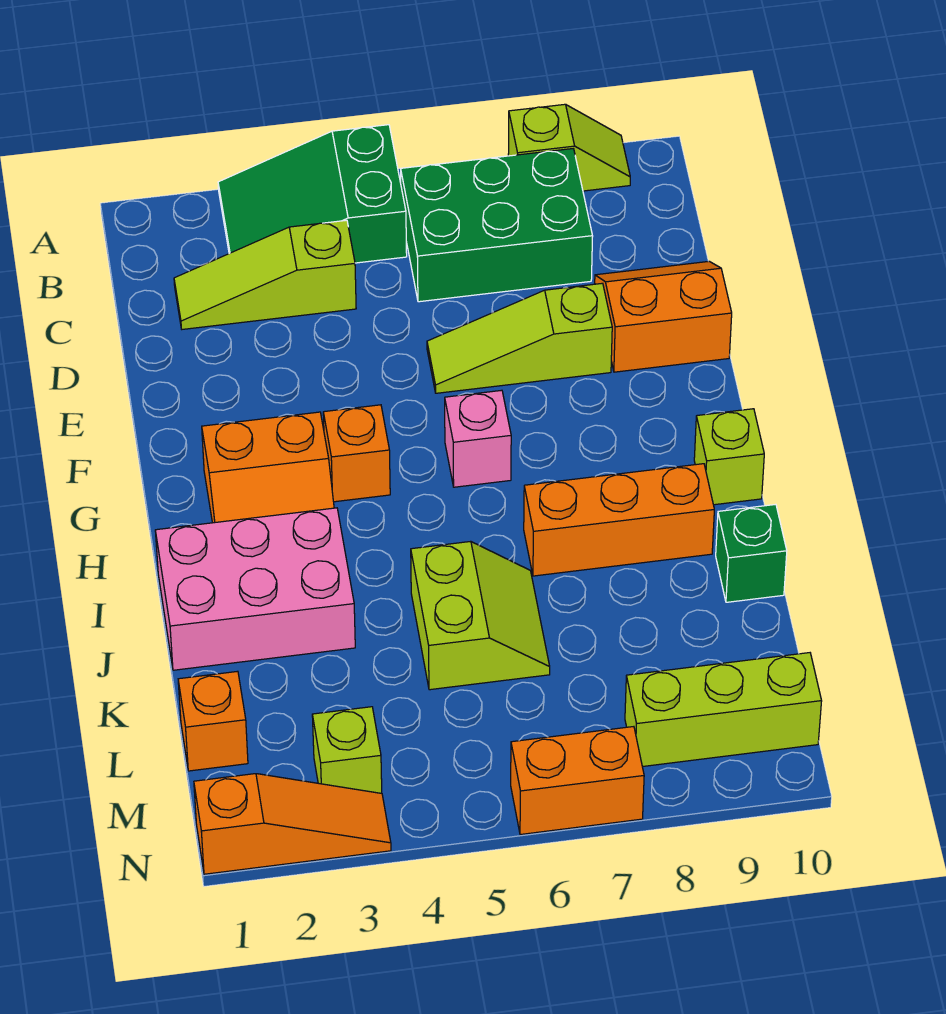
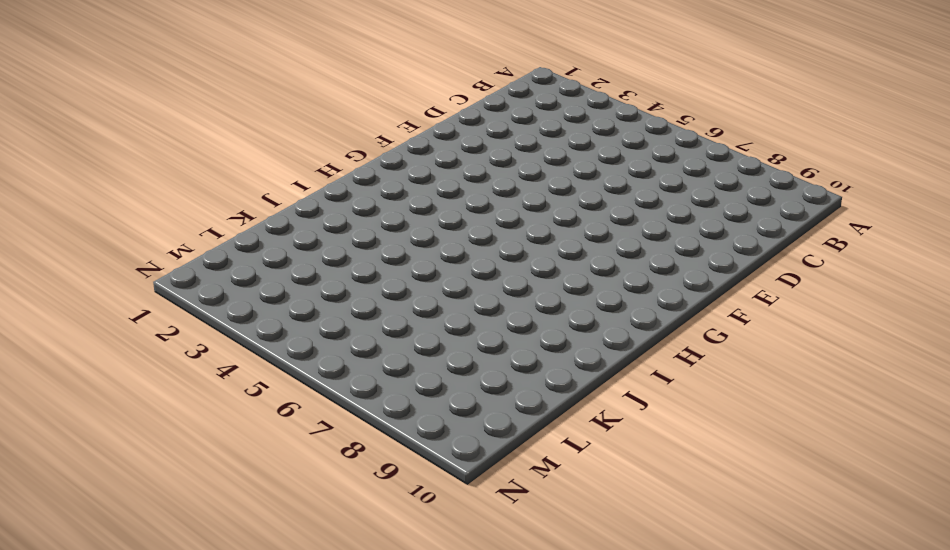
none -> green 2x3 slope [218,125,407,263]
none -> lime 1x2 slope [508,104,630,191]
none -> green 2x3 brick [401,149,593,302]

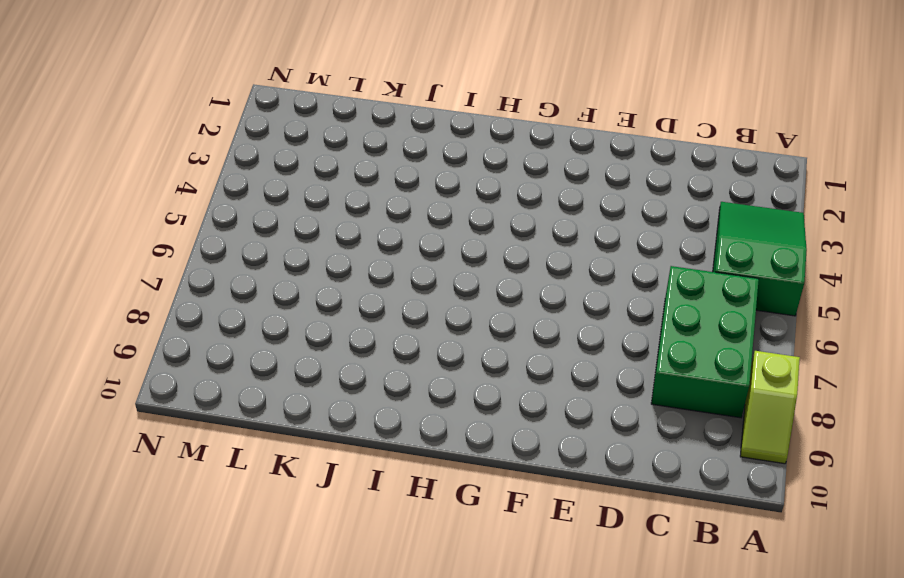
none -> lime 1x3 slope [174,220,356,329]
none -> orange 2x2 slope [595,261,732,372]
none -> lime 1x3 slope [427,283,612,393]

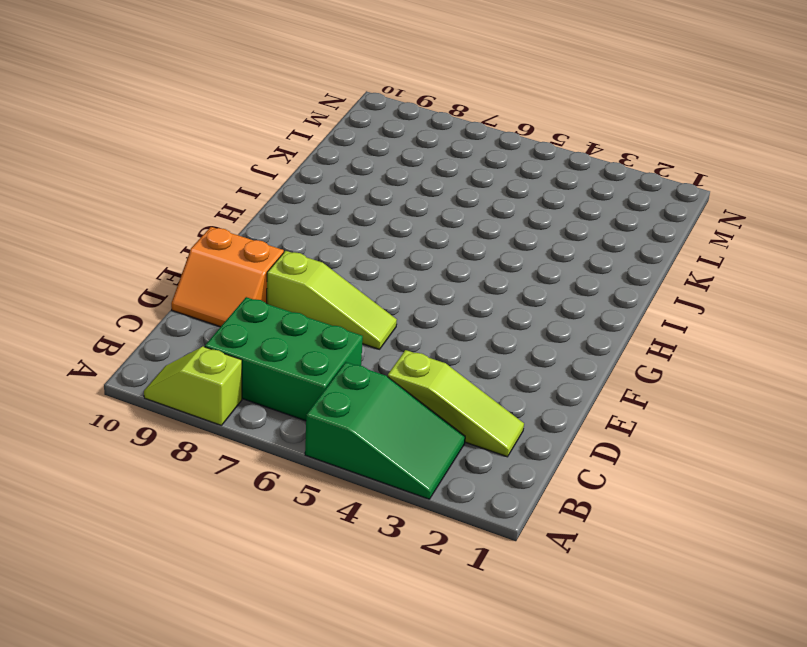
none -> orange 2x2 slope [202,412,334,523]
none -> orange 1x1 brick [323,405,390,502]
none -> pink 1x1 brick [445,390,511,487]

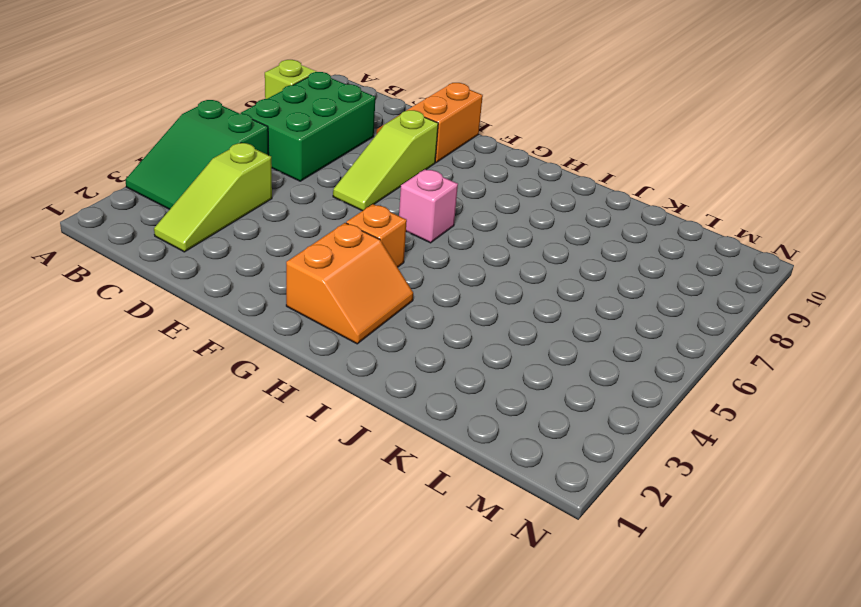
none -> lime 1x1 brick [694,409,764,505]
none -> pink 2x3 brick [155,508,355,670]
none -> orange 1x3 brick [524,464,714,576]

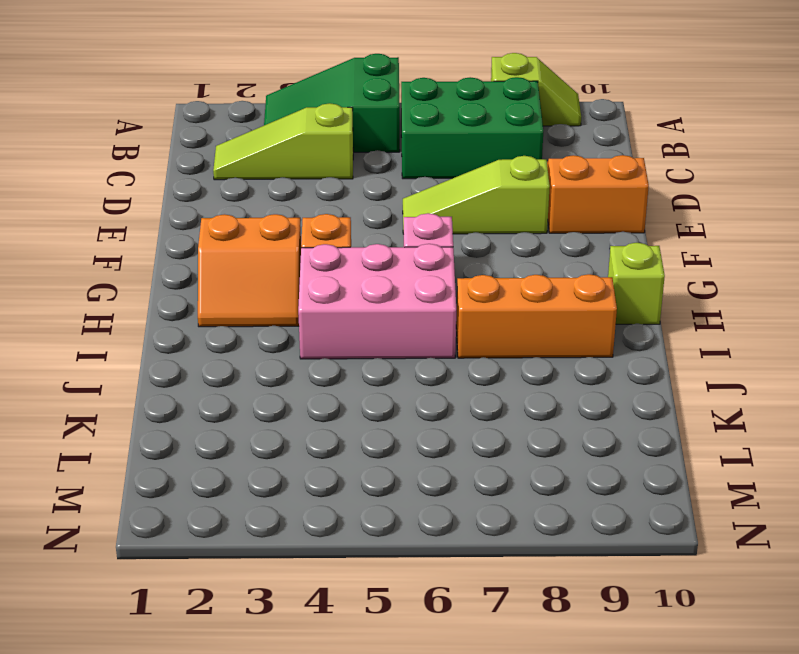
pink 2x3 brick [298,244,456,359] -> pink 2x3 brick moved to [155,508,355,670]
none -> lime 2x2 slope [411,541,550,690]
none -> green 1x1 brick [716,504,787,602]
none -> orange 1x1 brick [178,671,248,771]

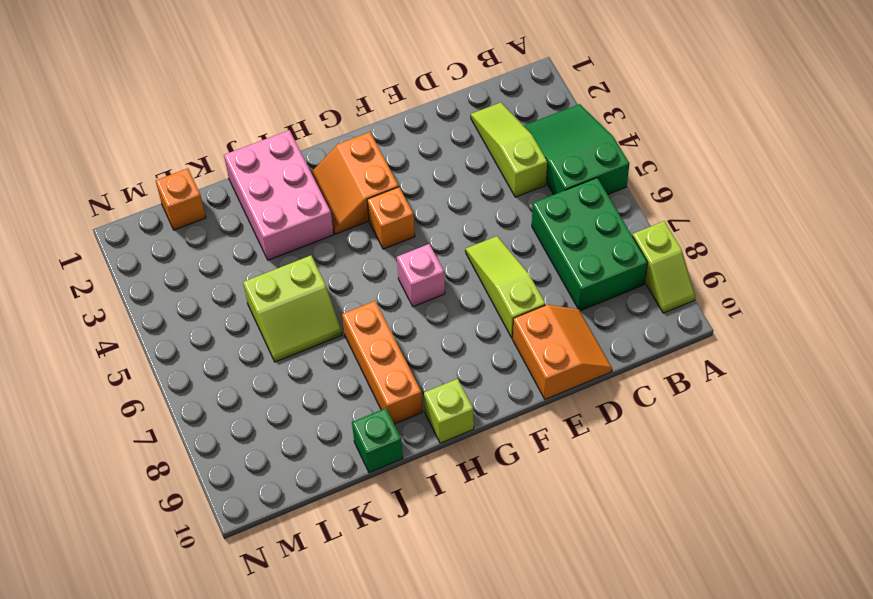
none -> lime 1x1 brick [312,707,382,793]
none -> lime 1x3 brick [625,653,822,767]
none -> orange 1x3 slope [194,774,391,874]

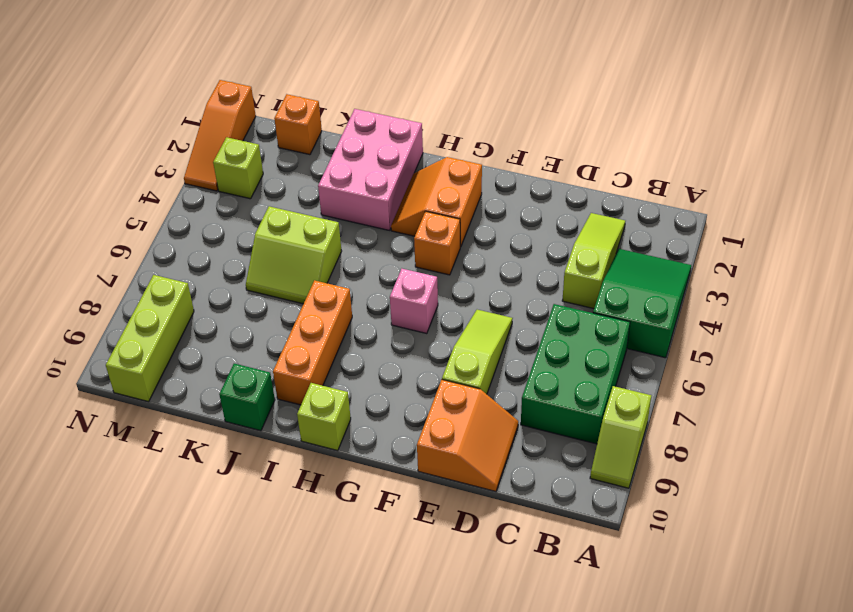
none -> orange 1x2 brick [511,727,644,835]

